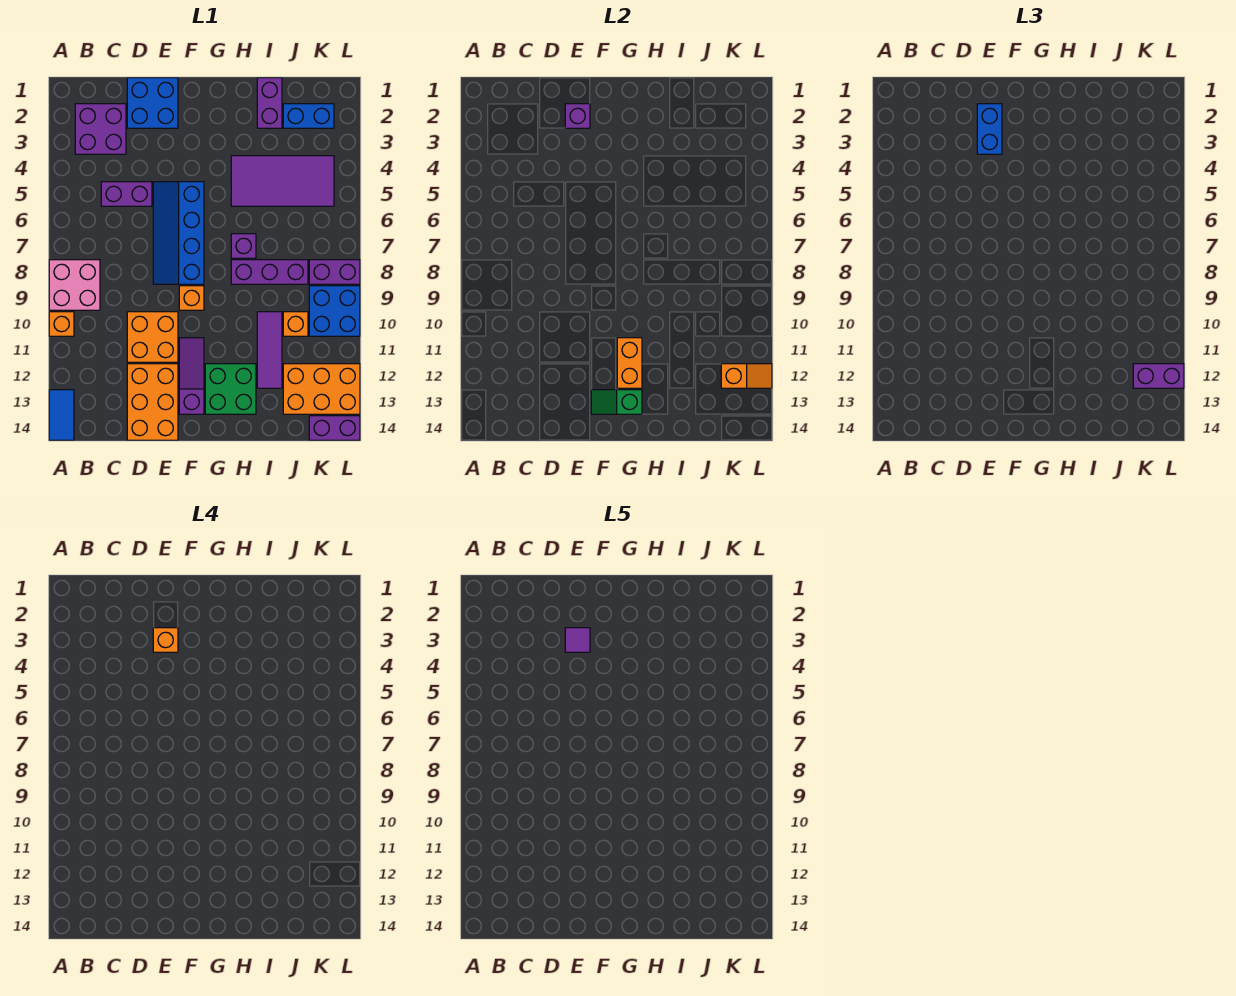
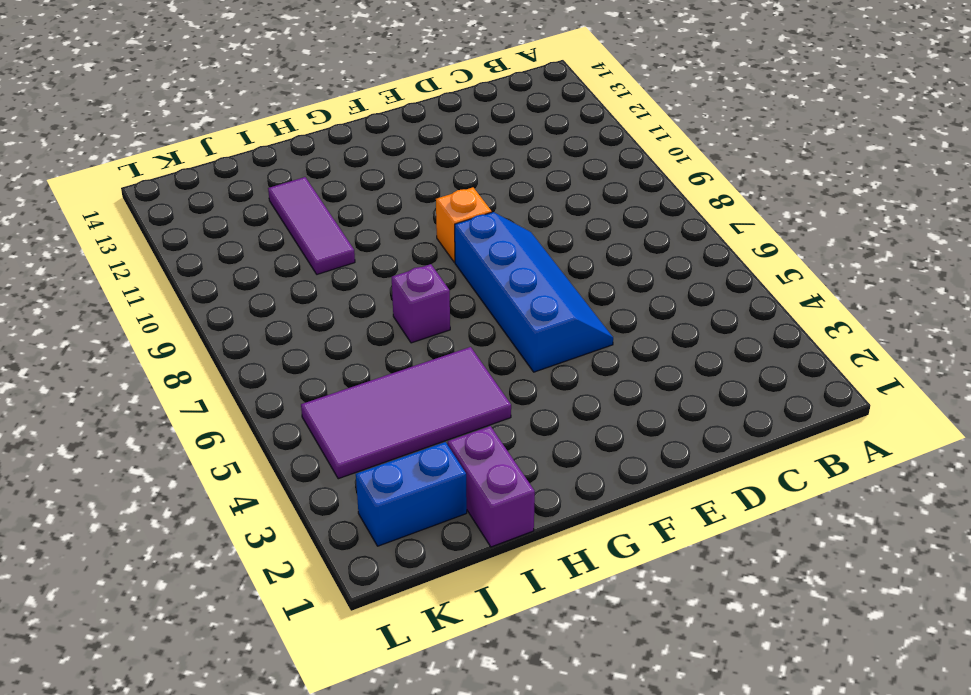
none -> pink 2x2 brick [49,260,100,310]
none -> orange 1x1 brick [49,312,74,336]
none -> blue 1x2 tile [49,390,74,440]
none -> purple 2x2 brick [75,104,126,154]

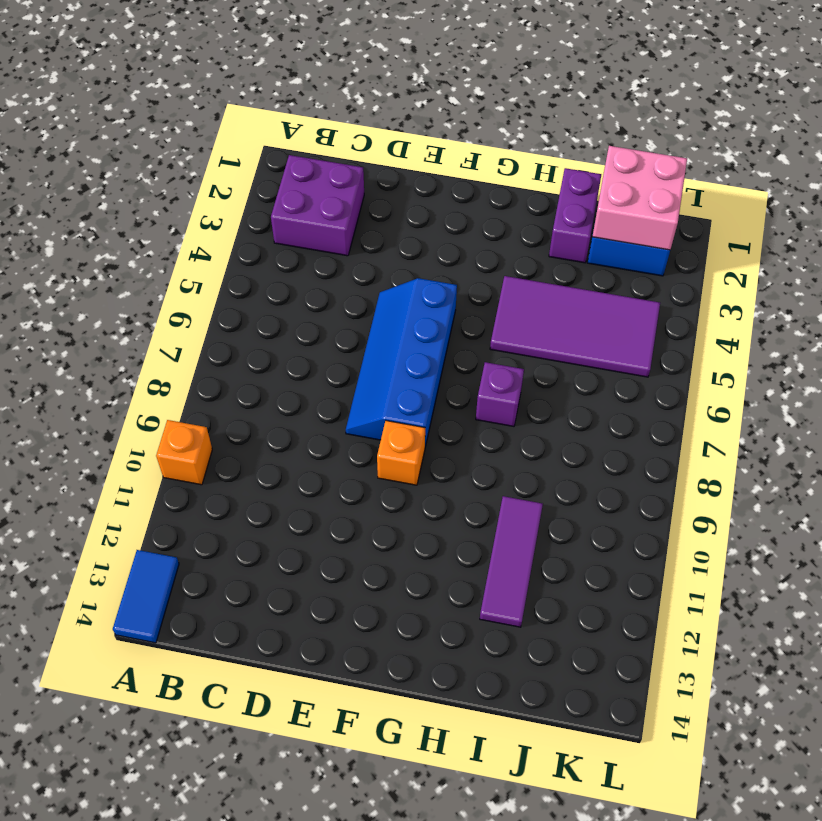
pink 2x2 brick [592,146,687,250] -> pink 2x2 brick moved to [49,260,100,310]
none -> purple 1x2 brick [101,182,152,206]
none -> blue 2x2 brick [127,78,178,128]
none -> orange 2x2 brick [127,312,178,362]
none -> orange 2x3 brick [127,364,178,440]

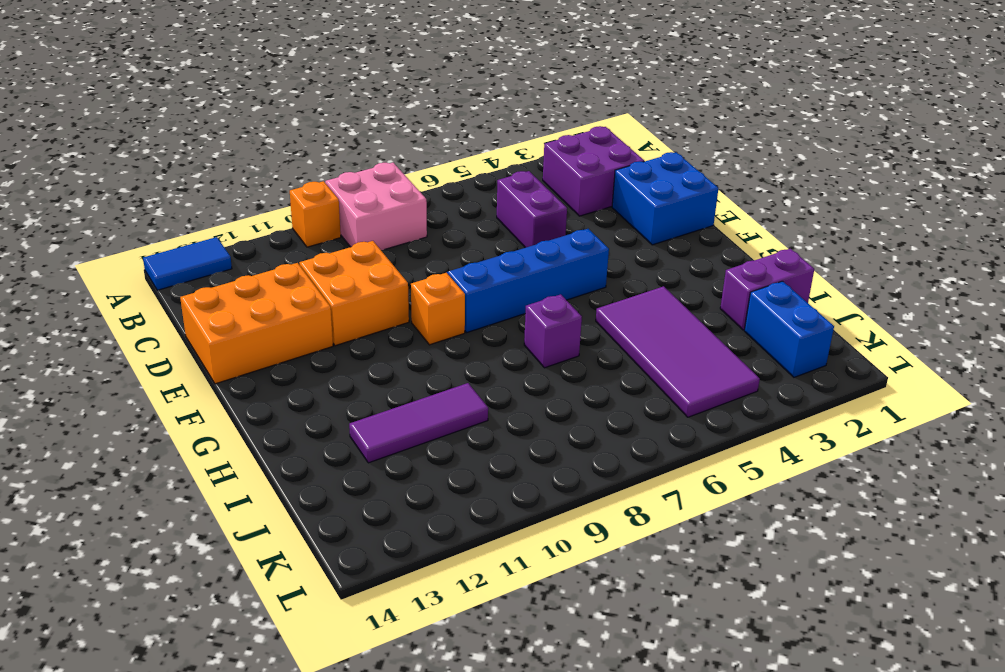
none -> purple 1x3 slope [179,338,204,414]
none -> green 2x2 brick [205,364,256,414]
none -> purple 1x3 brick [231,260,308,284]
none -> orange 1x1 brick [283,312,308,336]

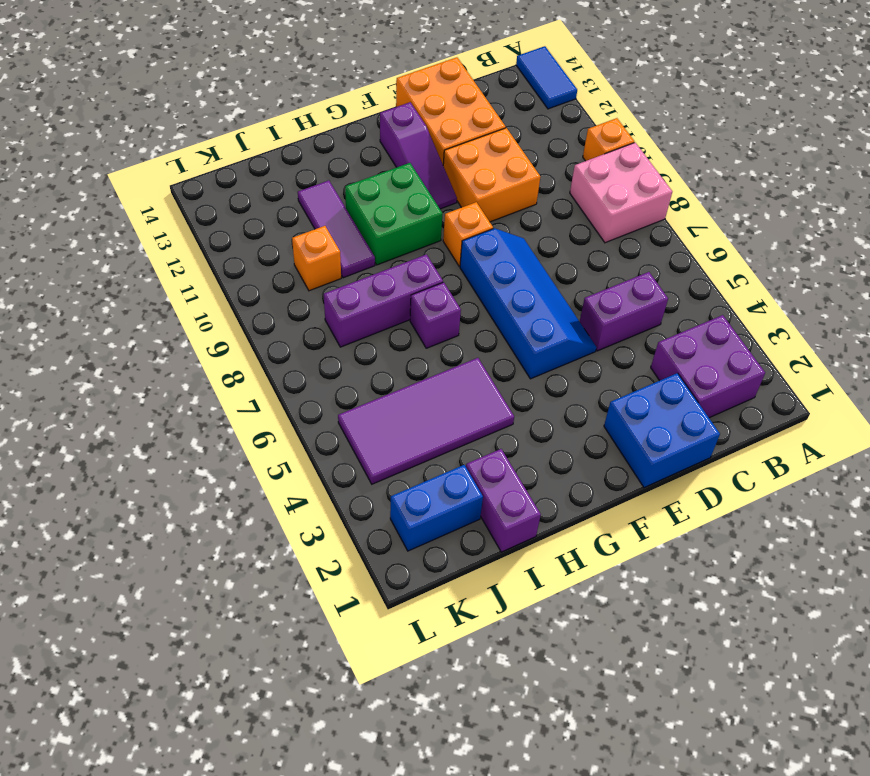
green 2x2 brick [345,163,442,265] -> green 2x2 brick moved to [205,364,256,414]
none -> orange 2x3 brick [283,364,360,414]
none -> purple 1x2 brick [309,260,360,284]
none -> blue 2x2 brick [309,286,360,336]
none -> purple 1x2 brick [309,416,360,440]

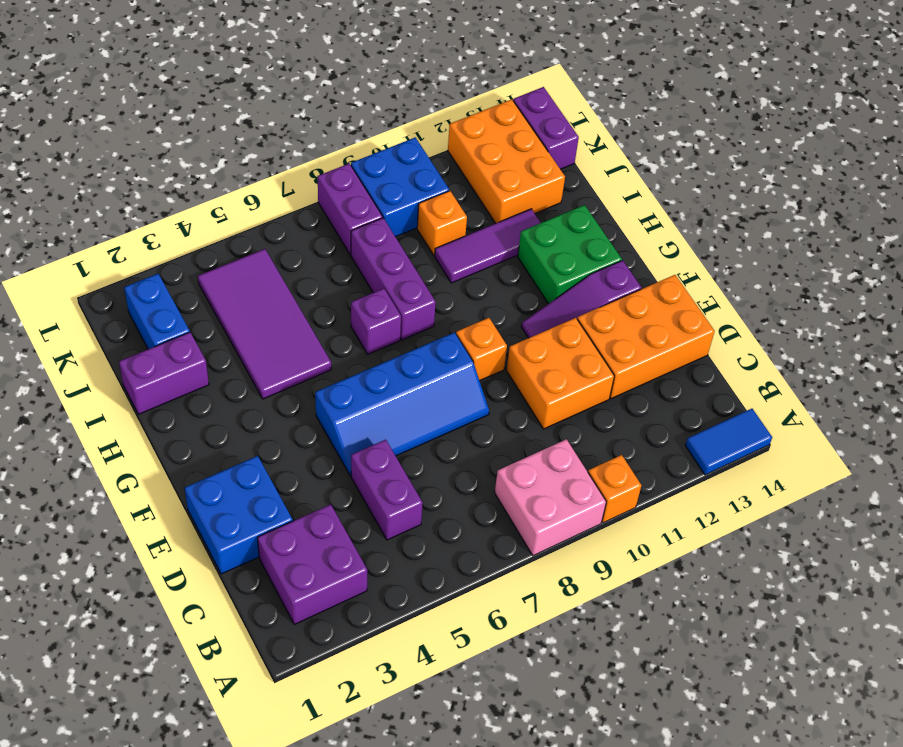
none -> purple 1x1 brick [565,104,590,128]
none -> green 1x2 slope [591,390,642,414]
none -> orange 1x2 brick [617,338,642,388]
none -> orange 1x2 slope [721,364,772,388]

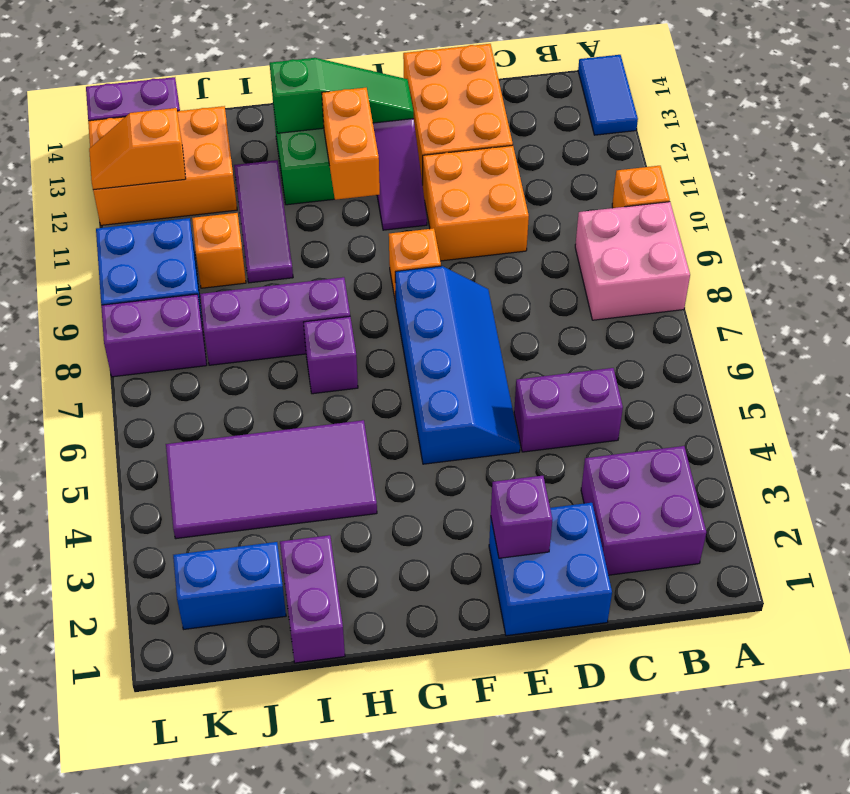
green 1x3 slope [270,58,414,133] -> green 1x2 slope [591,390,642,414]
none -> blue 1x2 brick [977,104,1002,154]
none -> purple 1x2 brick [1133,364,1184,388]
none -> orange 1x1 brick [153,628,178,652]
none -> purple 1x1 tile [565,628,590,652]

